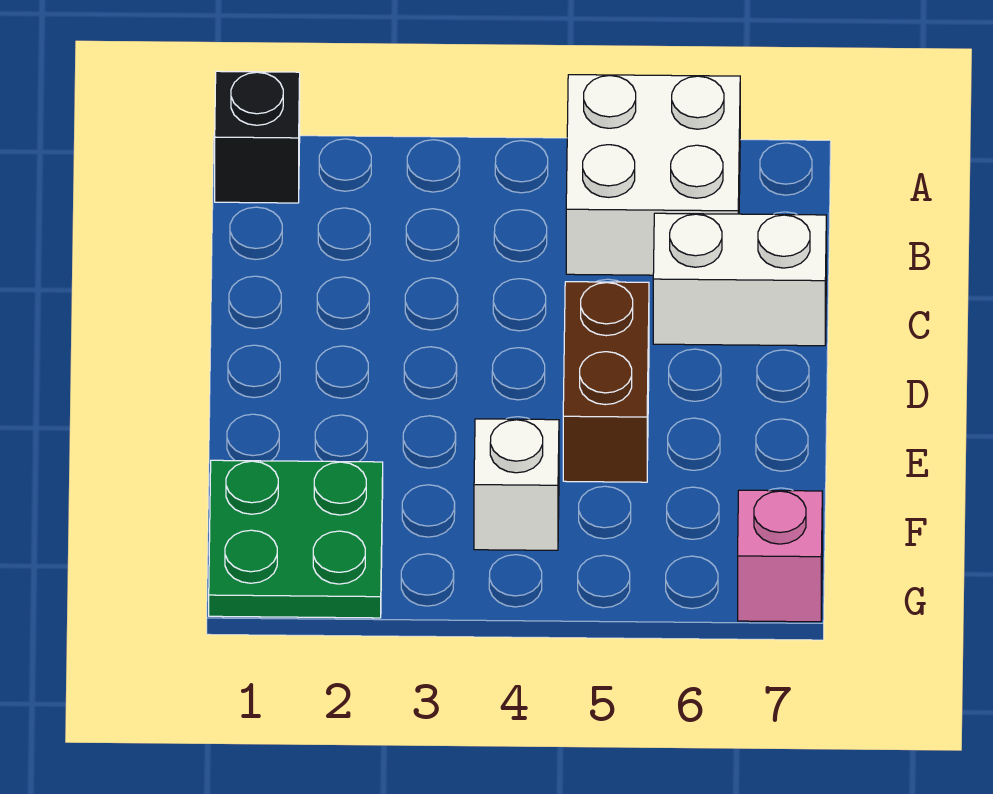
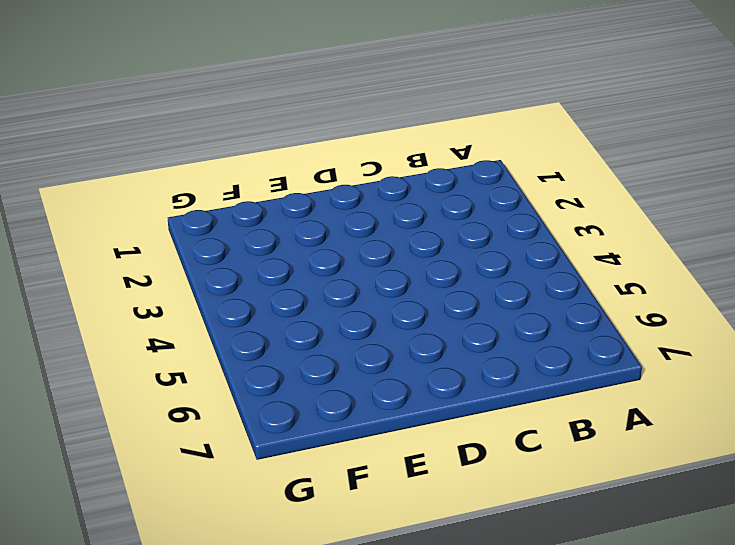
none -> black 1x1 brick [215,71,300,203]
none -> white 2x2 brick [566,75,740,275]

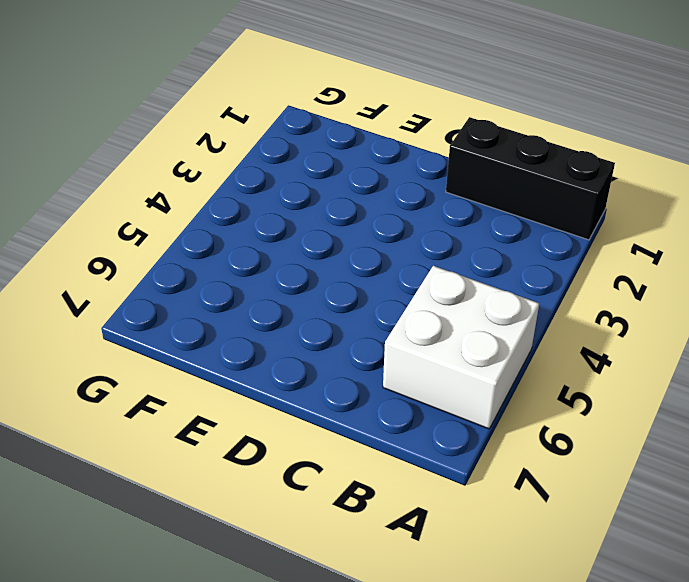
black 1x3 brick [446,117,615,240] -> black 1x1 brick [215,71,300,203]
none -> white 1x2 brick [653,213,826,346]
none -> brown 1x2 brick [563,282,649,482]

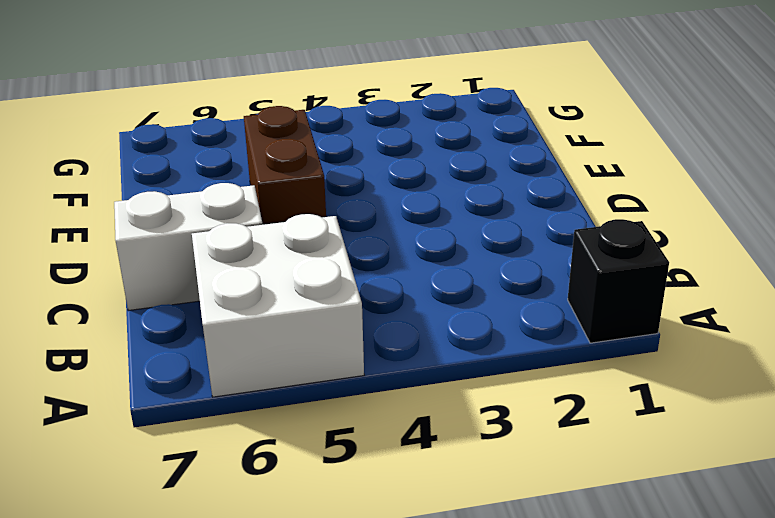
none -> green 2x2 plate [209,460,383,618]
none -> white 1x1 brick [474,419,559,550]

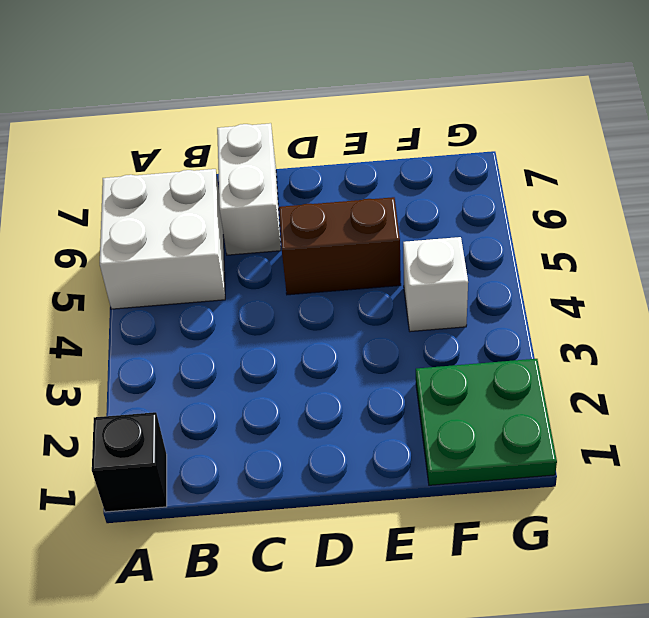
none -> pink 1x1 brick [738,490,822,622]

